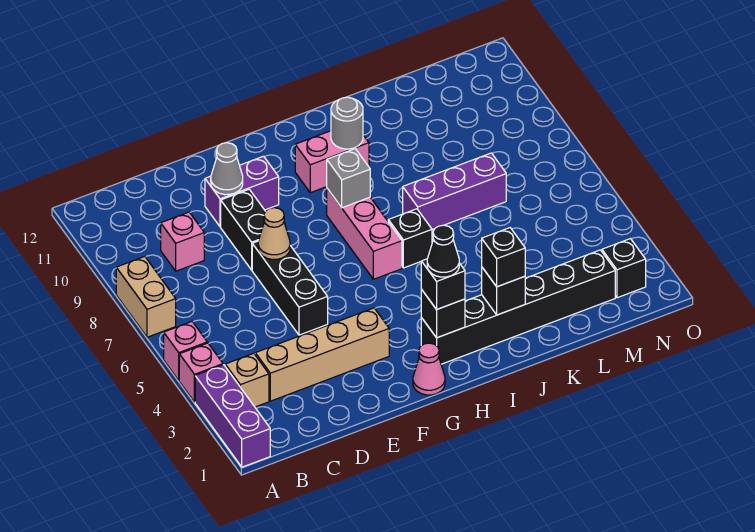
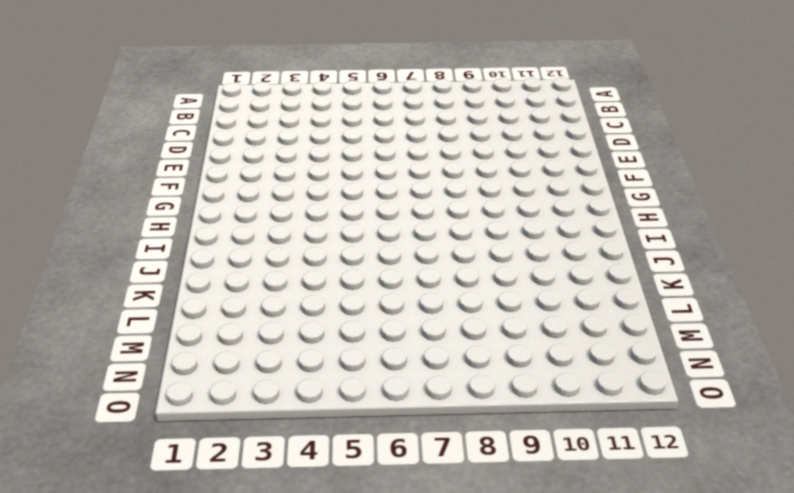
none -> purple 1x3 brick [195,365,270,467]
none -> pink 1x1 brick [179,343,223,402]
none -> pink 1x1 brick [164,322,207,380]

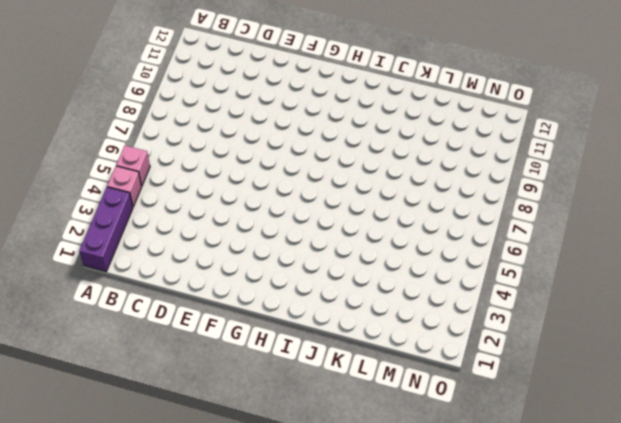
none -> tan 1x2 brick [116,257,176,337]
none -> tan 1x1 brick [225,353,269,407]
none -> tan 1x4 brick [255,308,389,401]

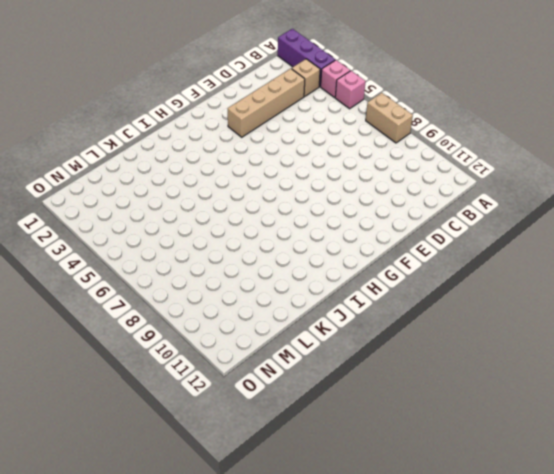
none -> pink 1x1 brick [161,212,204,271]
none -> black 1x3 brick [252,241,328,335]
none -> black 1x2 brick [221,189,265,270]

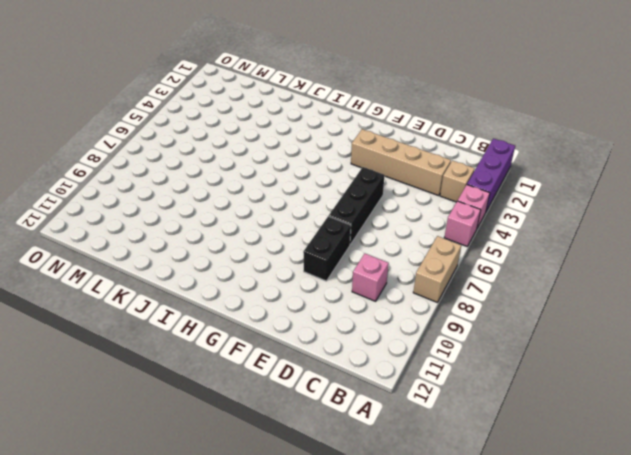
none -> purple 1x2 brick [205,156,279,227]
none -> pink 1x1 cone [413,343,445,395]
none -> black 1x6 brick [421,250,615,364]

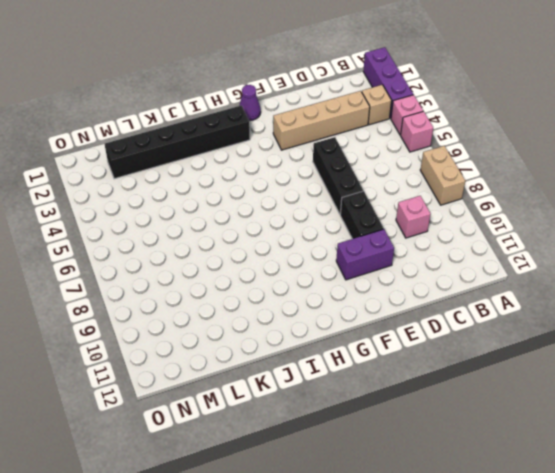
purple 1x1 cone [239,85,261,121] -> pink 1x1 cone [413,343,445,395]
none -> pink 1x3 brick [327,188,402,279]
none -> pink 1x2 brick [295,131,369,193]
none -> black 1x1 brick [388,209,432,268]

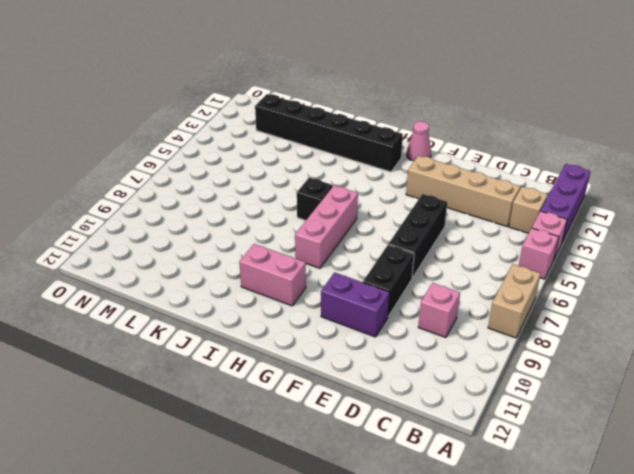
none -> purple 1x3 brick [403,153,506,230]
none -> black 1x1 brick [602,239,646,298]
none -> tan 1x1 cone [258,208,290,259]

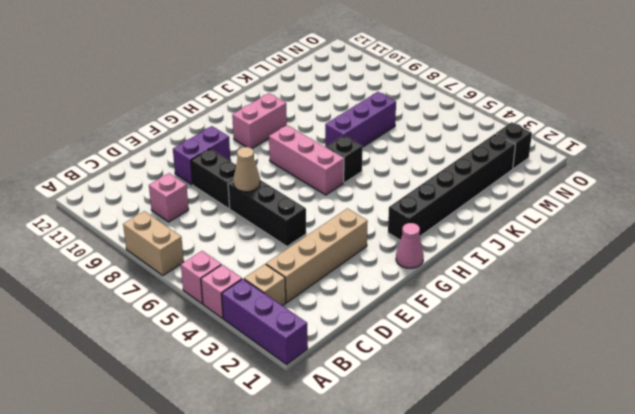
none -> grey 1x1 cone [211,143,243,195]
none -> black 1x1 brick [421,290,465,338]
none -> grey 1x1 brick [327,149,370,208]

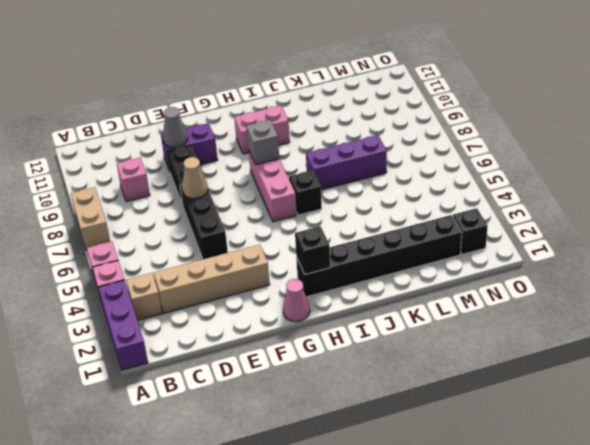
none -> grey 1x1 round brick [331,97,363,149]
none -> black 1x1 brick [482,268,525,315]
none -> black 1x1 brick [421,259,465,309]

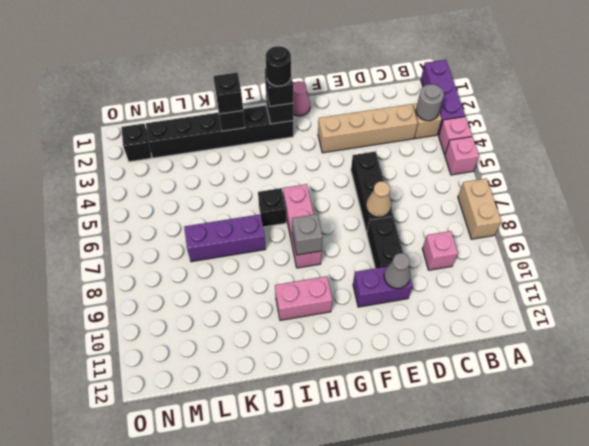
grey 1x1 round brick [416,84,444,121] -> grey 1x1 round brick moved to [331,97,363,149]
black 1x1 round brick [266,46,291,86] -> black 1x1 cone [427,225,459,277]

